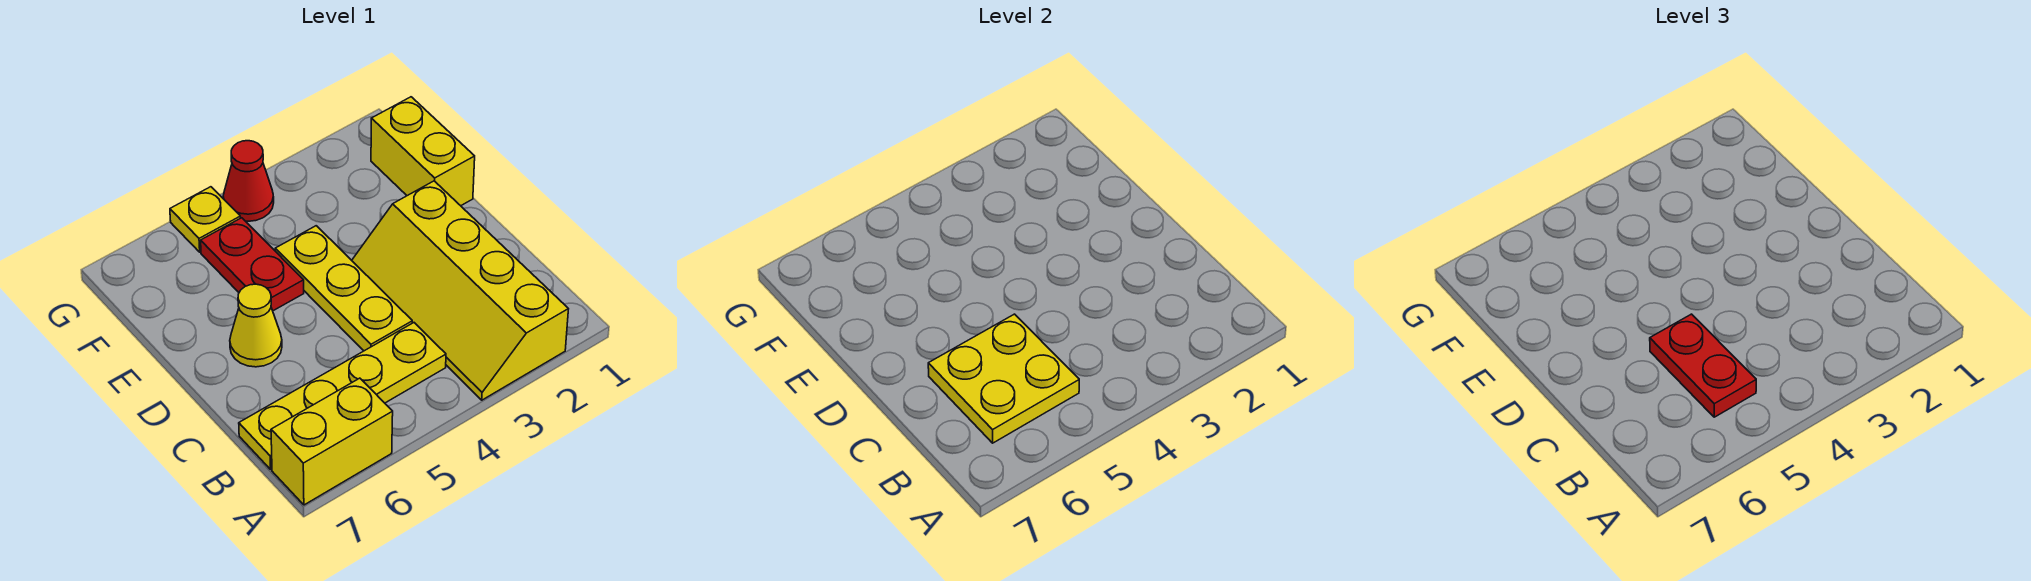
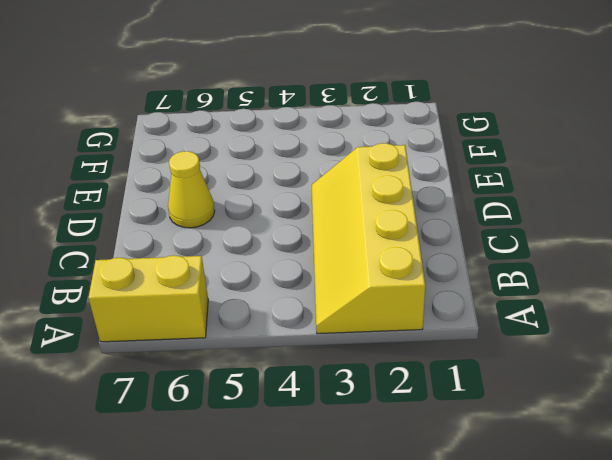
none -> yellow 1x4 plate [239,323,446,469]
none -> yellow 1x3 plate [275,226,412,351]

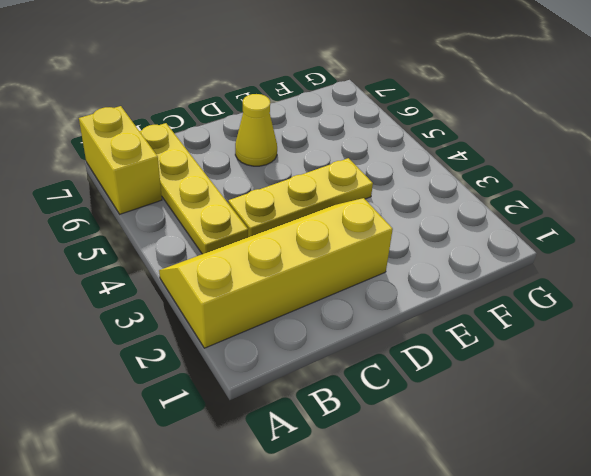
none -> yellow 1x2 brick [371,97,475,206]
none -> red 1x2 plate [201,218,304,311]

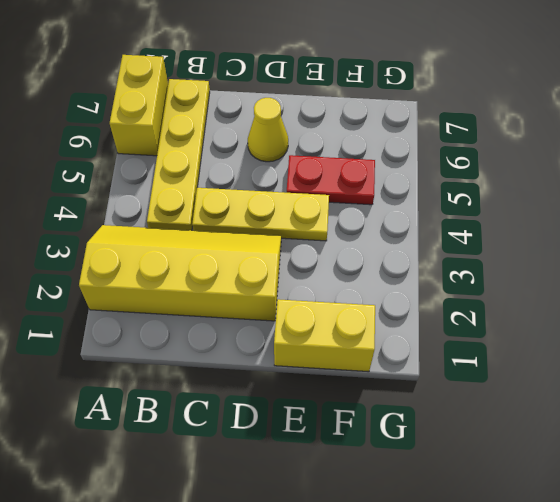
none -> red 1x1 cone [223,141,274,221]
none -> yellow 1x1 plate [170,187,240,252]

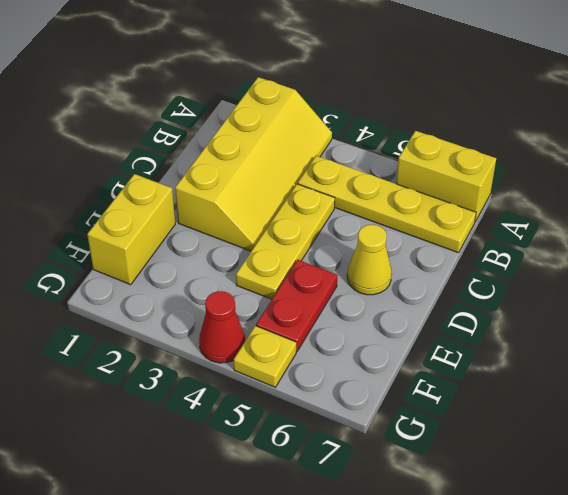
none -> yellow 2x2 plate [928,314,1079,443]
none -> red 1x2 plate [1650,314,1756,417]

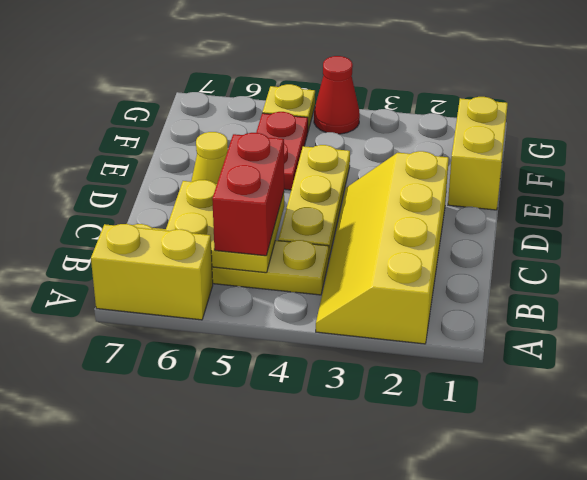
red 1x2 brick [212,133,284,256] -> red 1x2 plate [1650,314,1756,417]

